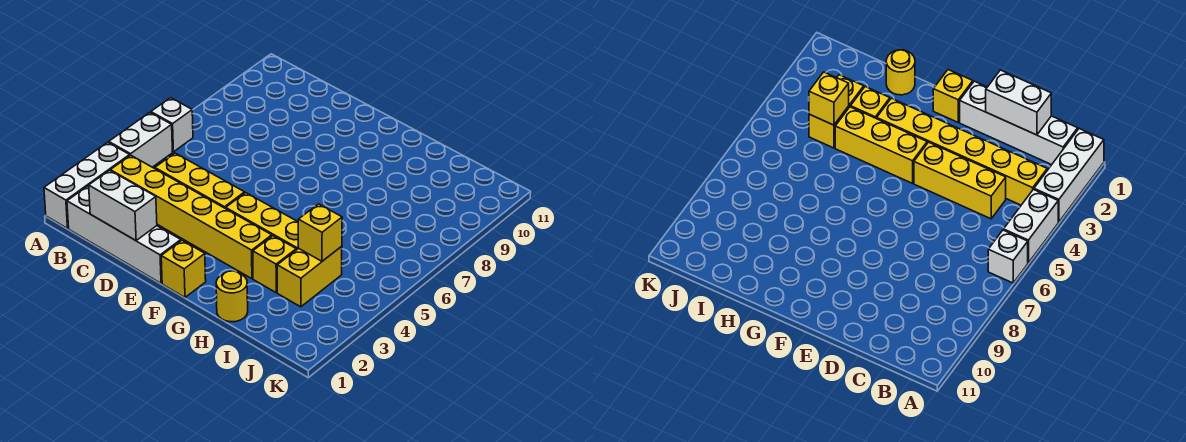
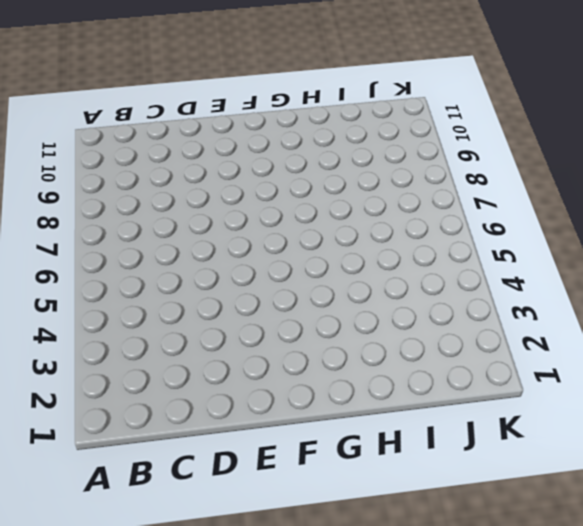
none -> white 1x3 brick [44,142,130,228]
none -> white 1x2 brick [109,113,173,167]
none -> white 1x1 brick [151,98,193,152]

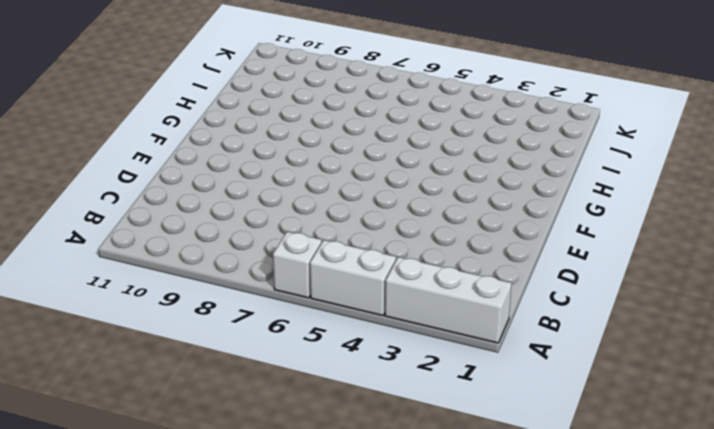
none -> white 1x4 brick [67,186,181,283]
none -> yellow 1x6 brick [110,155,272,279]
none -> yellow 1x3 brick [155,153,245,209]

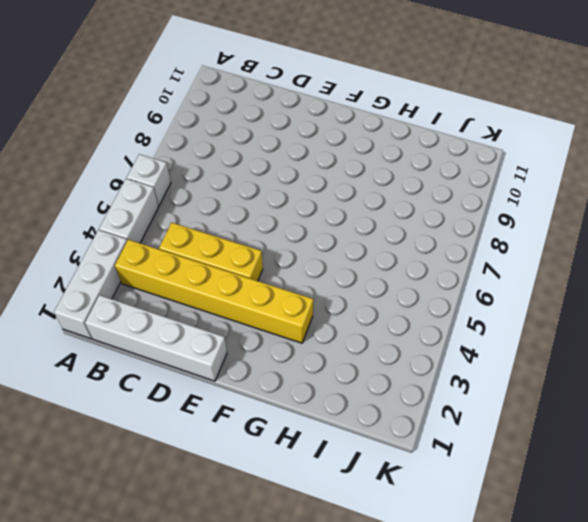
none -> yellow 1x1 brick [161,240,206,297]
none -> yellow 1x3 brick [226,193,298,250]
none -> yellow 1x1 round brick [216,271,248,322]

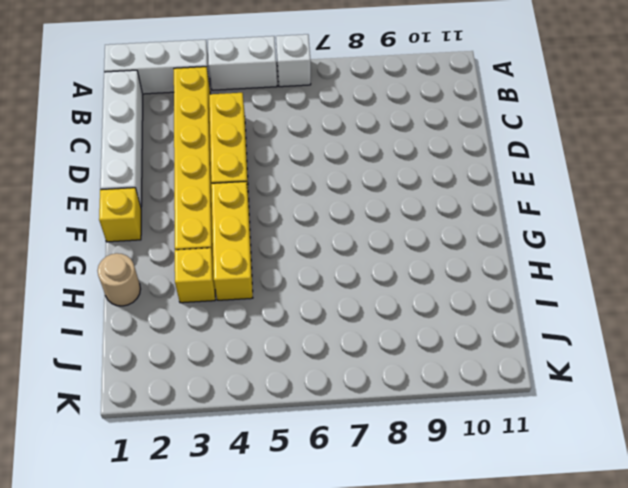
tan 1x1 round brick [97,253,140,306] -> yellow 1x1 round brick [216,271,248,322]
none -> yellow 1x2 brick [277,246,342,307]
none -> white 1x2 brick [89,170,157,240]
none -> yellow 1x1 brick [298,204,342,261]

